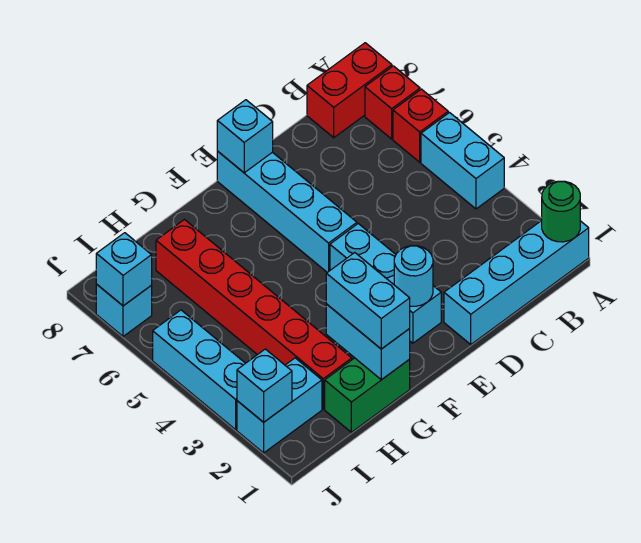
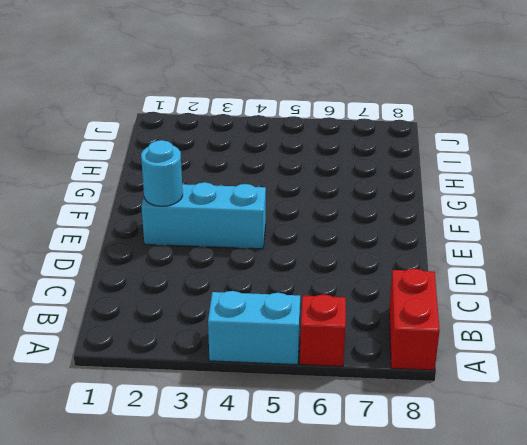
none -> cyan 1x4 brick [444,221,589,344]
none -> red 1x1 brick [365,66,420,139]
none -> cyan 1x4 brick [217,151,357,272]

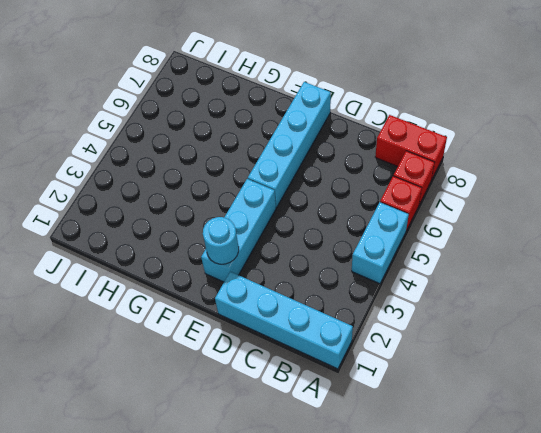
none -> green 1x2 brick [325,358,410,432]
none -> red 1x6 brick [156,220,352,409]
none -> cyan 1x2 brick [237,358,322,453]

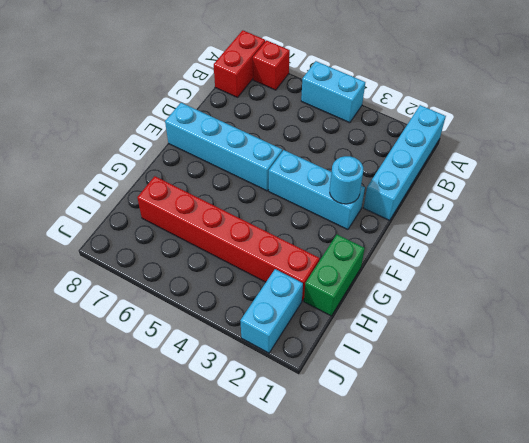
none -> red 1x1 brick [393,89,448,162]
none -> cyan 1x3 brick [153,310,245,430]
none -> cyan 1x1 brick [96,284,152,336]

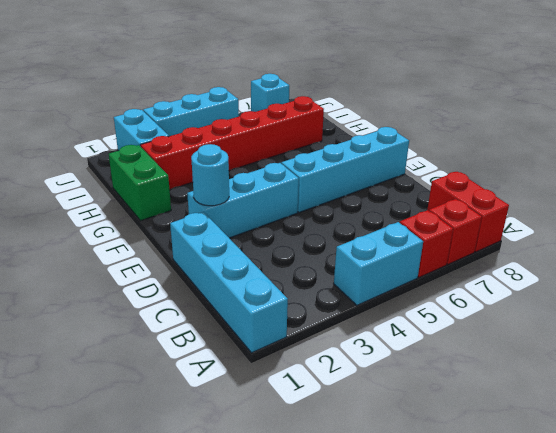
none -> green 1x1 round brick [542,181,580,242]
none -> cyan 1x1 brick [217,100,273,173]
none -> cyan 1x2 brick [326,304,410,380]

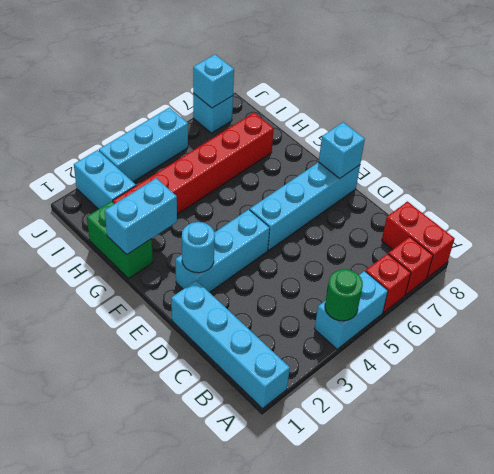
green 1x1 round brick [325,269,363,321] -> green 1x1 round brick moved to [542,181,580,242]
none -> cyan 1x1 brick [237,349,292,422]
none -> cyan 1x2 brick [326,253,410,349]

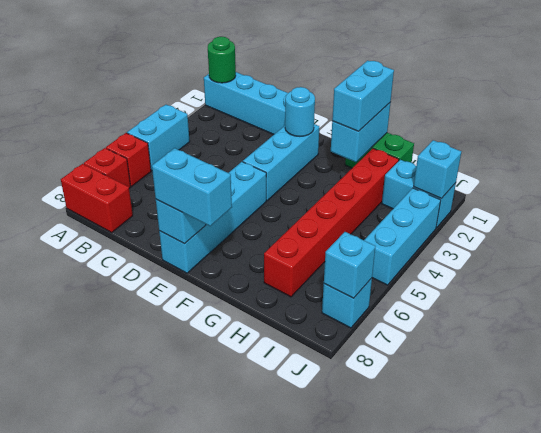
cyan 1x2 brick [152,148,232,226] -> none

